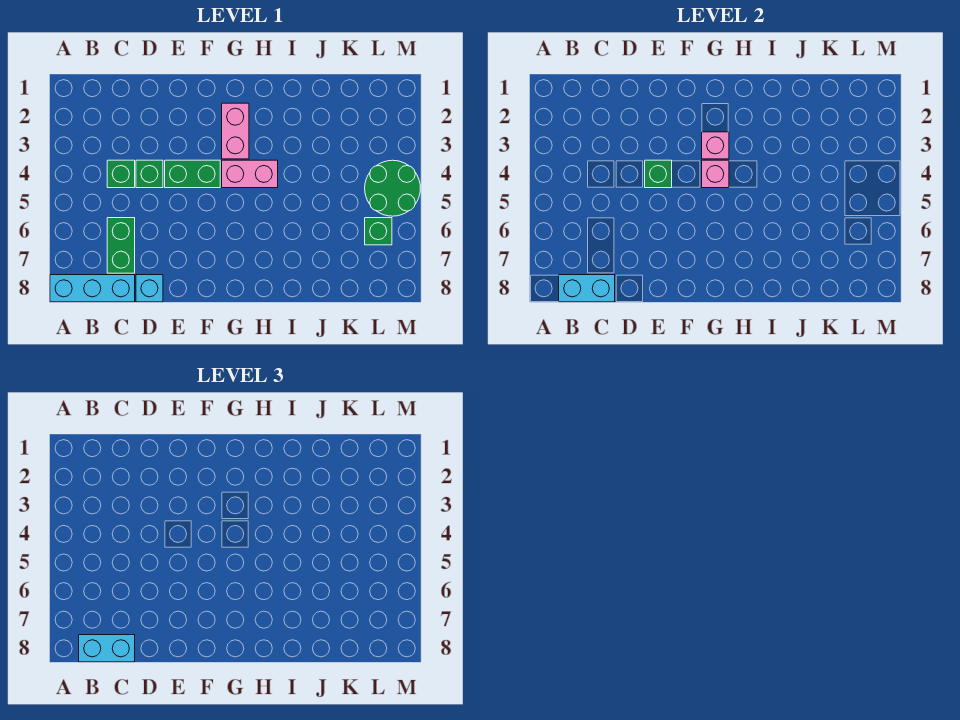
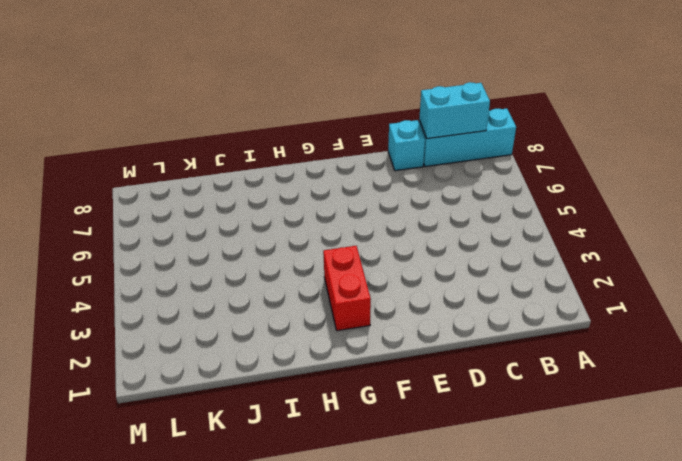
red 1x2 brick [323,246,371,331] -> pink 1x2 brick [222,103,249,159]
none -> green 1x1 brick [107,160,135,188]
none -> green 1x2 brick [107,218,135,273]
none -> green 1x1 brick [136,160,163,188]

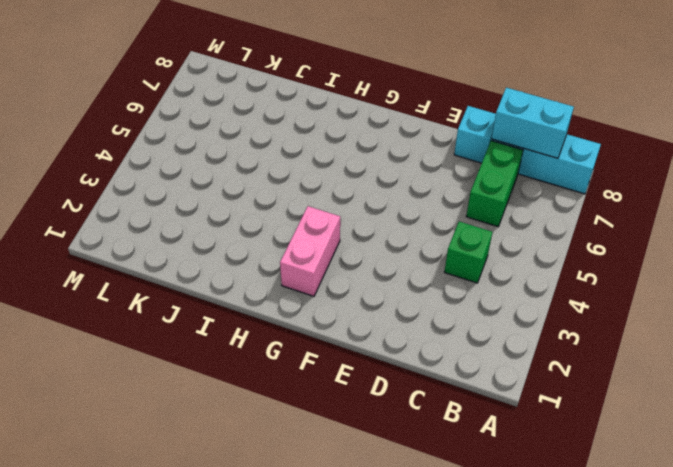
none -> green 1x1 brick [136,160,163,188]
none -> green 1x2 brick [165,160,220,188]
none -> pink 1x2 brick [222,160,278,188]

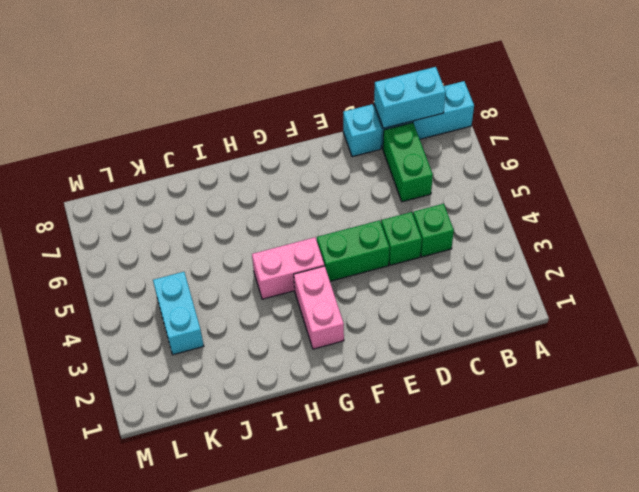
cyan 1x2 brick [153,272,204,355] -> cyan 1x2 brick turned to [79,635,135,662]
none -> green 2x2 round brick [365,160,420,216]
none -> green 1x1 brick [365,218,392,245]
none -> green 1x1 brick [645,160,672,188]

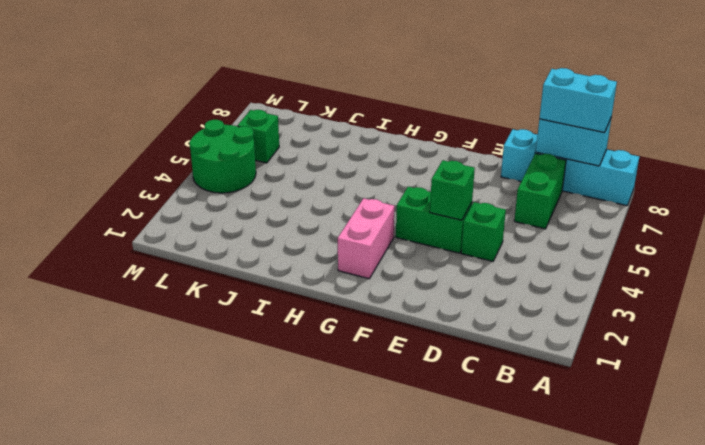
none -> green 1x1 brick [107,160,135,188]
none -> pink 1x2 brick [222,160,278,188]
none -> pink 1x1 brick [702,132,729,159]

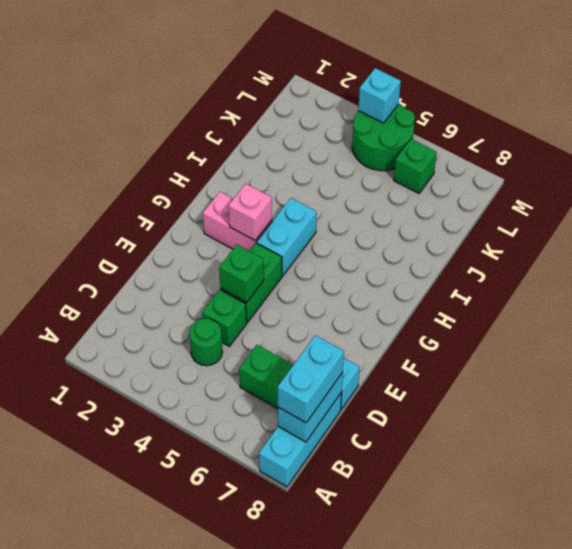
green 1x1 round brick [189,319,222,366] -> green 1x1 brick [107,160,135,188]
cyan 1x2 brick [257,198,317,276] -> pink 1x2 brick [222,160,278,188]
cyan 1x1 brick [358,68,401,123] -> none
none -> pink 1x1 brick [702,160,729,188]

